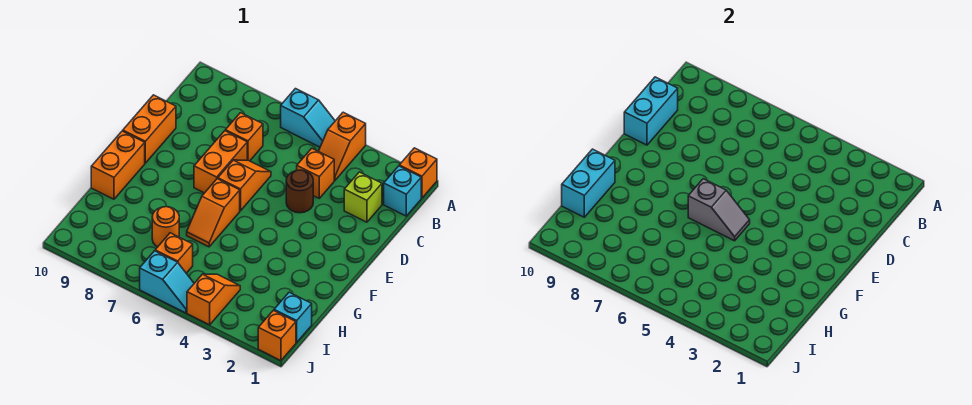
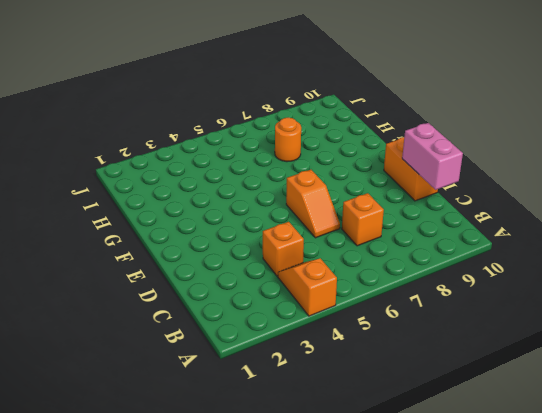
pink 1x2 brick [402,123,463,190] -> cyan 1x2 brick [624,77,678,145]
none -> orange 1x1 brick [399,148,437,198]
none -> cyan 1x2 slope [281,89,335,147]
none -> cyan 1x1 brick [384,166,421,216]

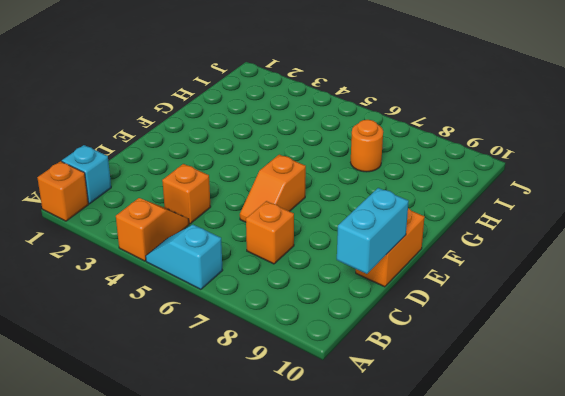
none -> lime 1x1 brick [344,172,382,222]
none -> brown 1x1 round brick [286,170,313,213]
none -> orange 1x2 brick [194,131,247,193]

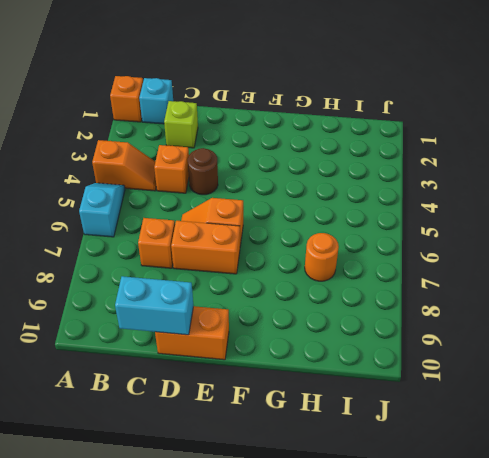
none -> orange 1x2 slope [187,179,240,247]
none -> orange 1x2 brick [91,131,145,199]
none -> cyan 1x1 brick [274,292,312,342]

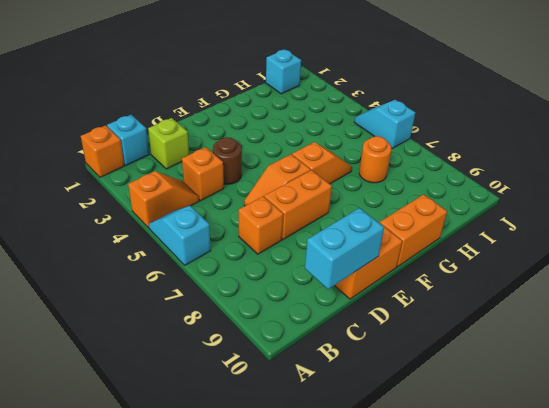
none -> orange 1x2 slope [187,274,240,325]
none -> orange 1x1 brick [155,233,193,273]
none -> orange 1x1 brick [258,310,296,361]

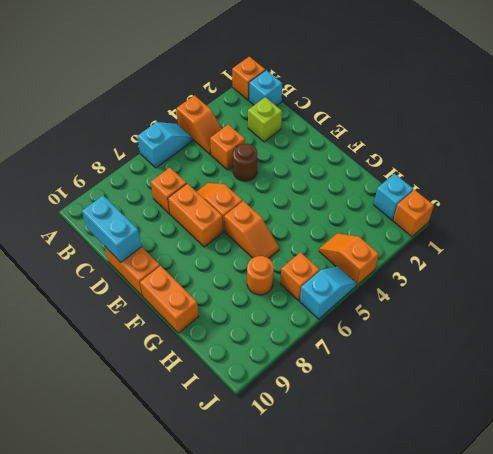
none -> grey 1x2 slope [688,179,750,241]
none -> cyan 1x2 brick [562,149,615,217]

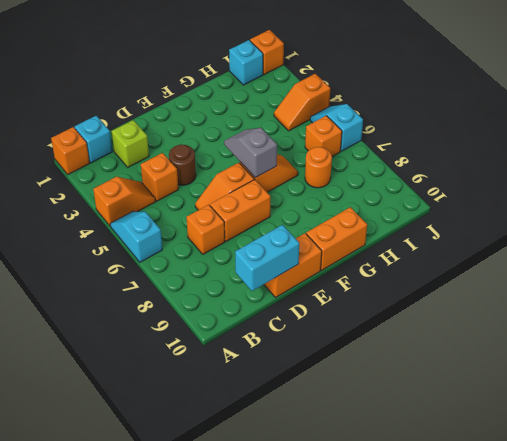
none -> cyan 1x2 brick [562,149,615,217]

